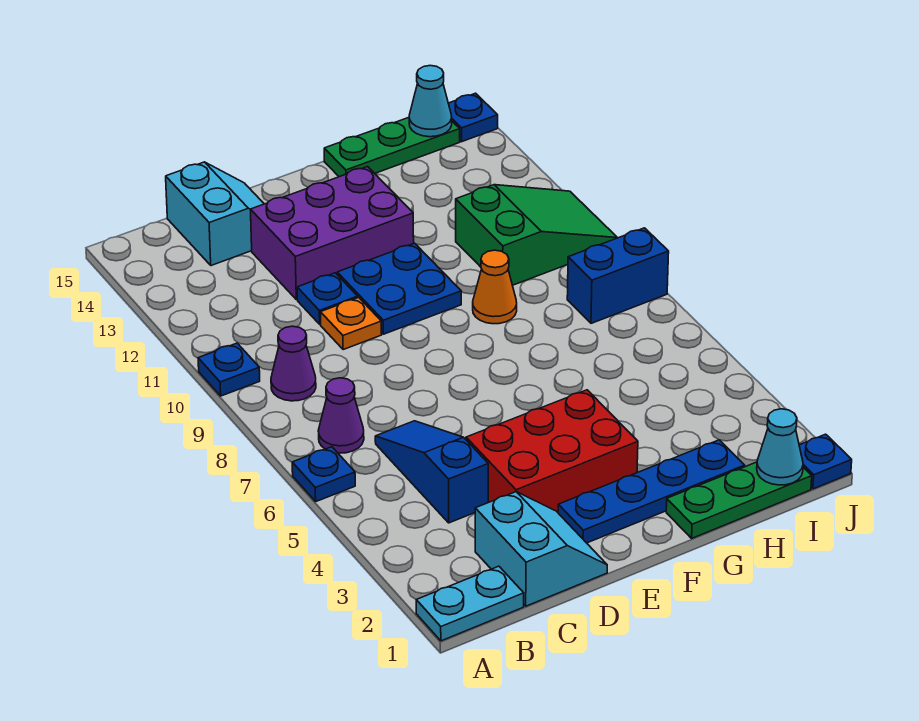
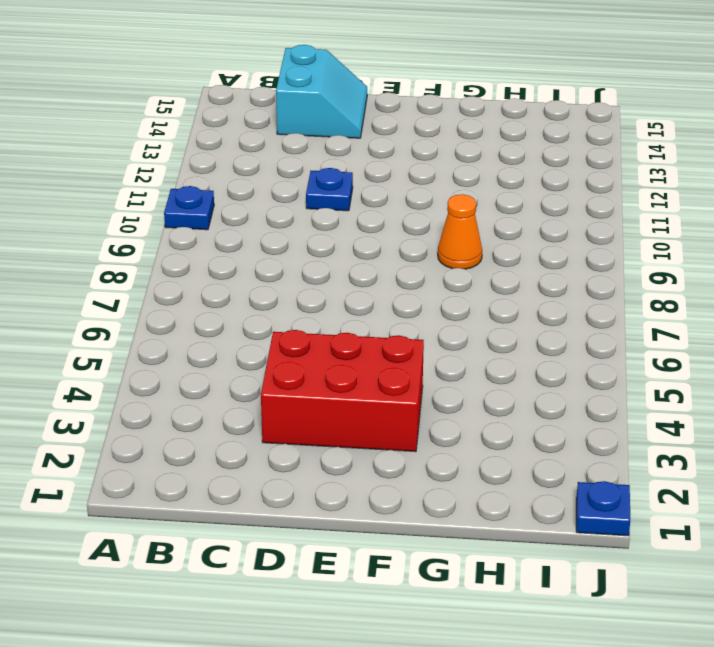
none -> cyan 1x2 plate [416,566,524,641]
none -> blue 1x1 plate [292,447,355,501]
none -> purple 1x1 cone [318,378,364,453]

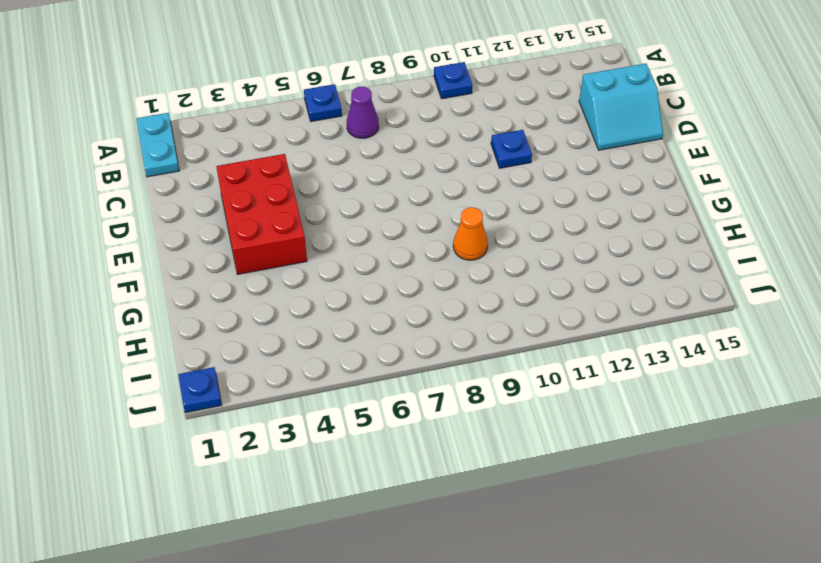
none -> purple 1x1 cone [271,326,316,401]
none -> cyan 2x2 slope [475,492,607,606]
none -> blue 1x3 slope [375,421,488,523]

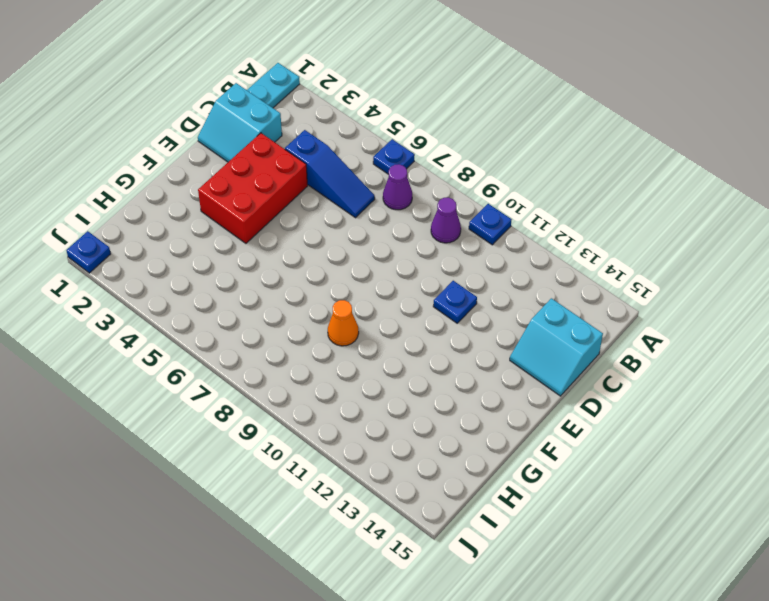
none -> orange 1x1 plate [321,297,382,349]
none -> purple 2x3 brick [250,167,414,300]
none -> blue 1x4 plate [558,440,745,543]

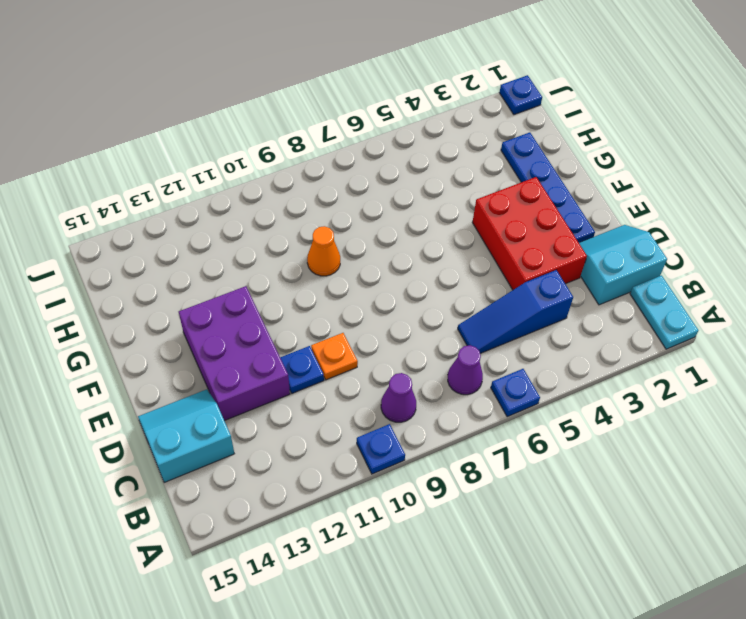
none -> blue 2x2 plate [337,243,461,334]
none -> green 1x3 plate [666,462,812,538]
none -> green 1x3 plate [324,118,460,177]

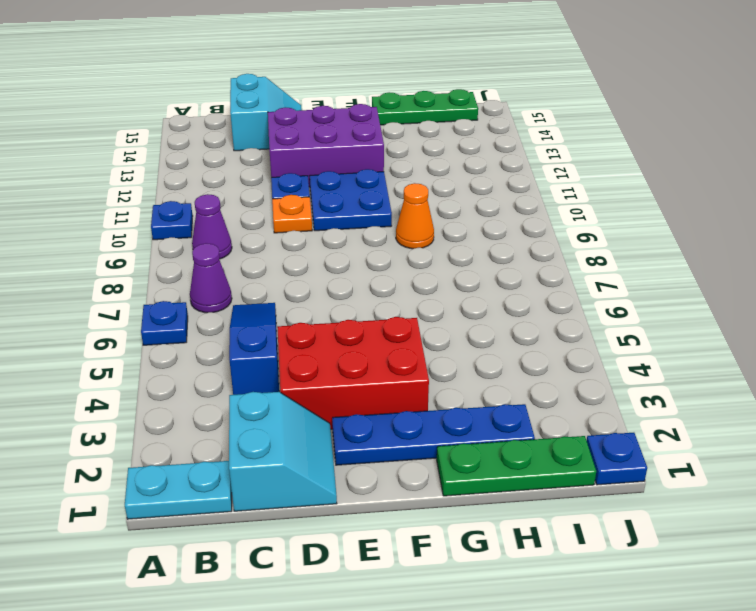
none -> green 2x3 slope [456,185,617,285]
none -> blue 1x2 brick [567,228,669,323]
none -> blue 1x1 plate [448,93,498,142]

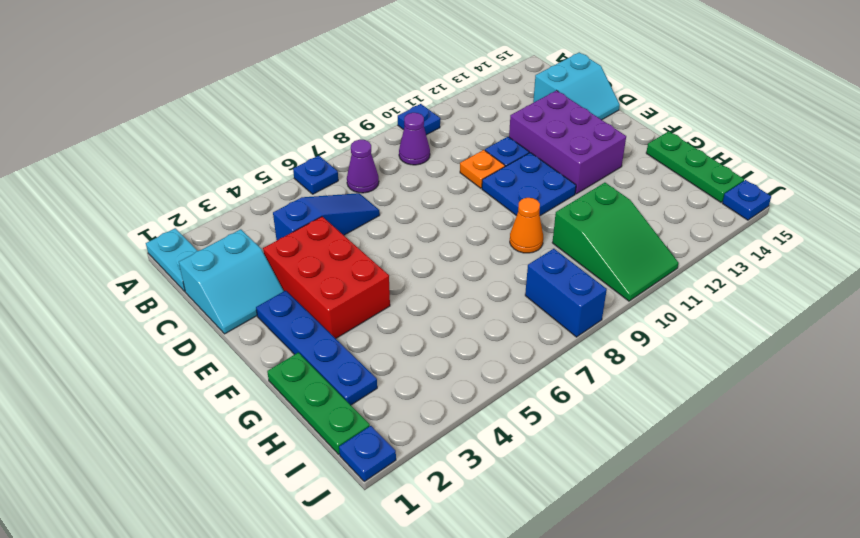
none -> cyan 1x1 cone [757,409,803,485]
none -> cyan 1x1 cone [409,66,452,137]

